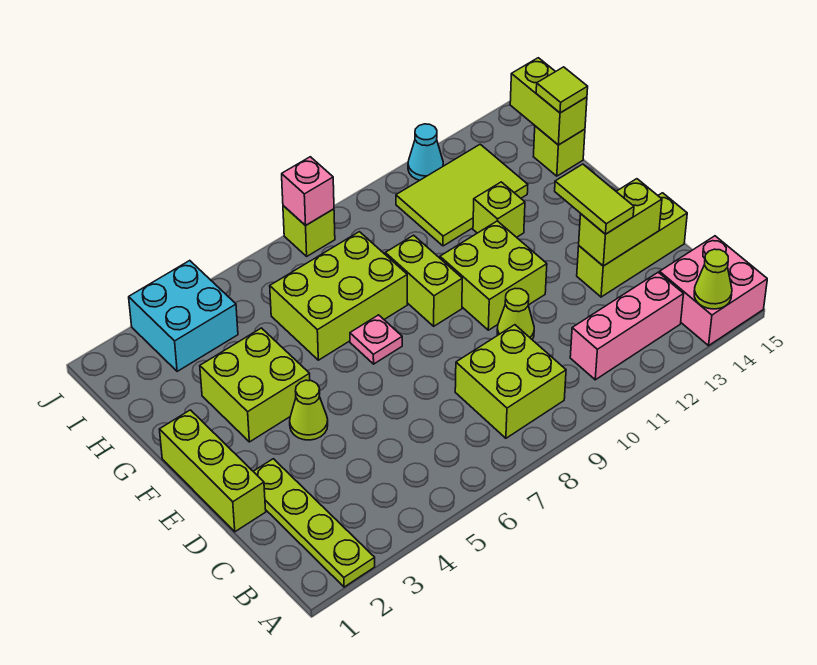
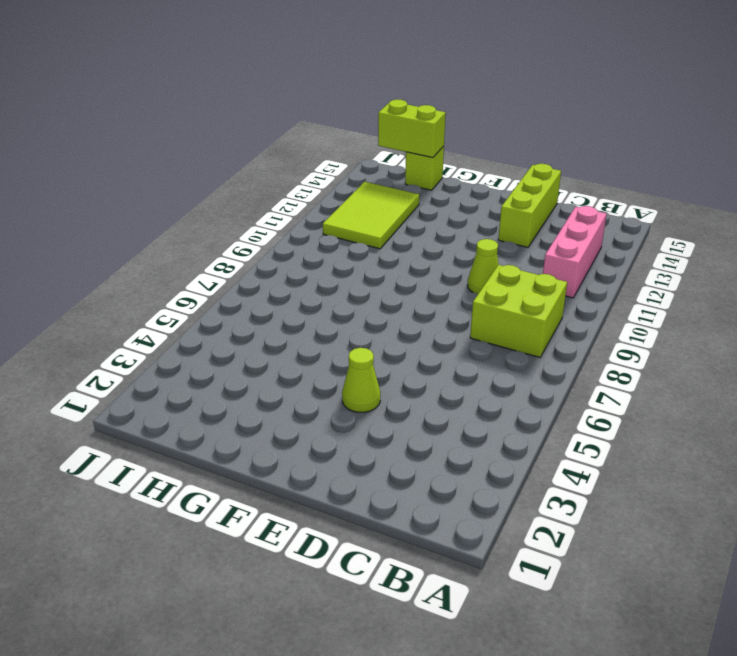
none -> lime 1x4 plate [253,459,375,587]
none -> pink 2x2 brick [660,236,767,346]
none -> lime 1x3 brick [159,410,266,532]

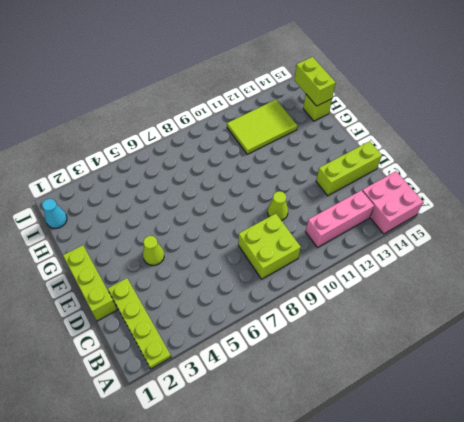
cyan 1x1 cone [42,199,67,228] -> cyan 1x1 cone moved to [408,124,443,180]
none -> lime 2x2 brick [440,221,547,330]
none -> lime 2x2 brick [200,328,310,442]
none -> pink 1x1 plate [350,315,402,364]

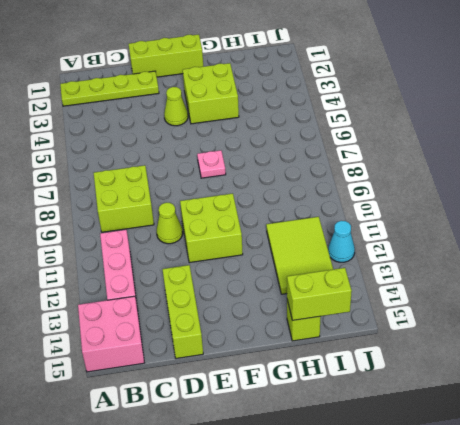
none -> lime 1x2 brick [385,235,462,326]
none -> lime 2x3 brick [270,232,407,360]
none -> lime 1x1 brick [473,182,525,237]

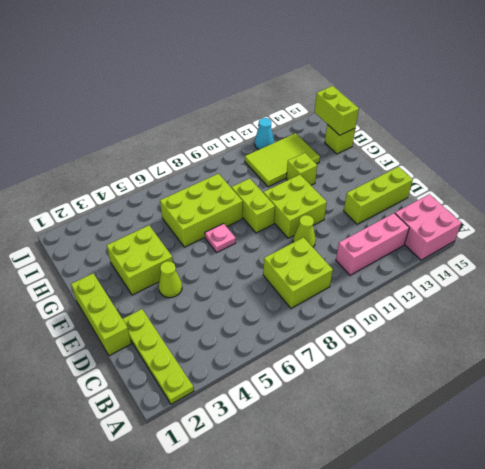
none -> cyan 2x2 brick [129,261,238,371]
none -> lime 1x1 brick [283,206,335,256]
none -> lime 1x1 cone [694,249,732,309]

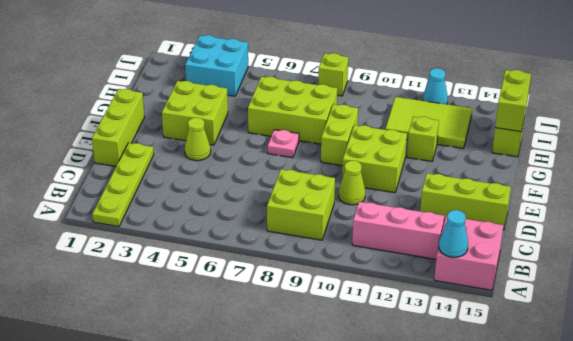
cyan 1x1 cone [439,210,468,257] -> lime 1x1 cone [694,249,732,309]
none -> lime 1x2 brick [579,179,662,266]
none -> pink 1x1 brick [282,157,334,226]
none -> lime 1x2 tile [555,164,634,234]

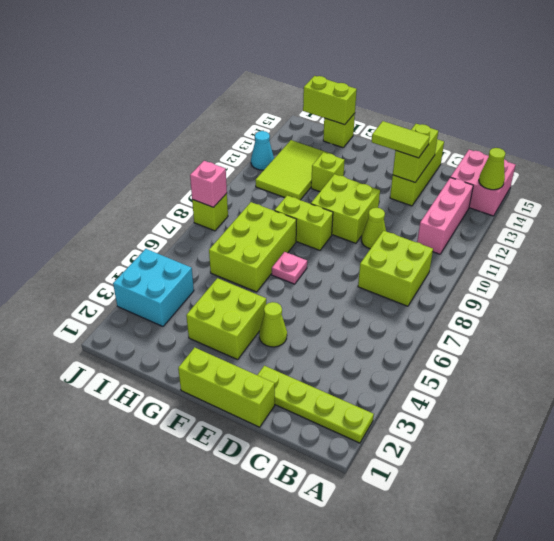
none -> lime 1x1 tile [536,67,588,113]

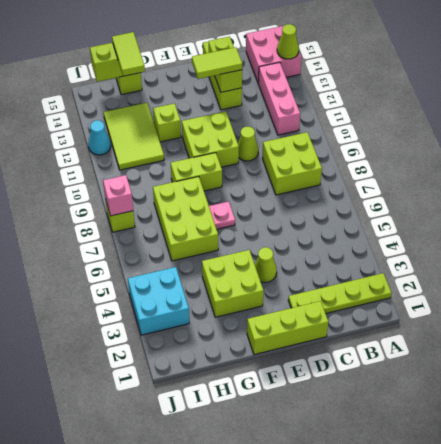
lime 1x2 tile [112,32,145,76] -> lime 1x1 tile [536,67,588,113]

